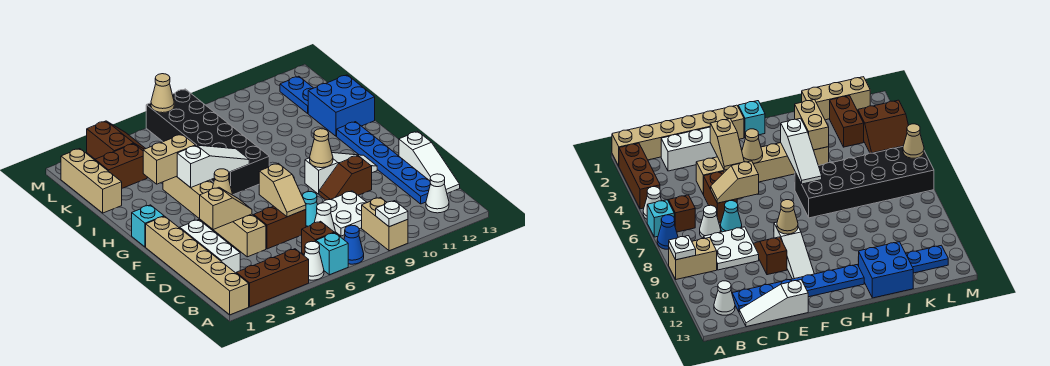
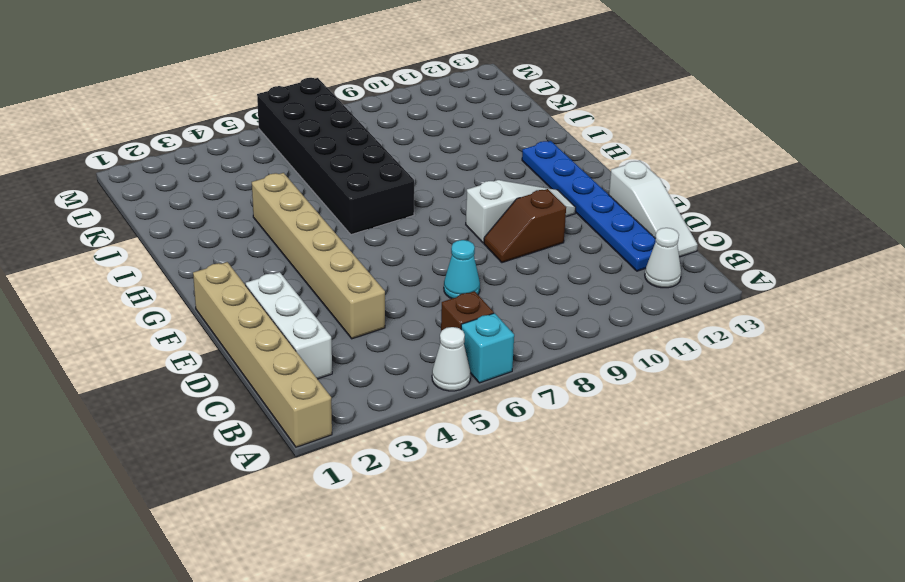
none -> brown 1x3 brick [236,249,309,307]
none -> blue 1x1 cone [344,225,364,264]
none -> tan 1x2 brick [362,197,408,251]
none -> white 1x1 cone [314,203,335,233]

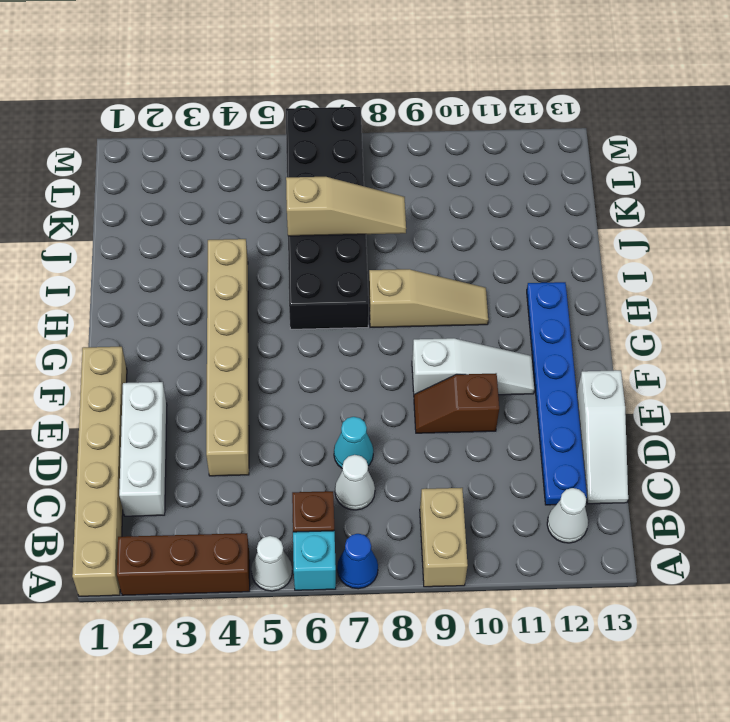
tan 1x3 slope [369,269,488,327] -> none
tan 1x3 slope [286,177,406,236] -> none
none -> white 2x2 plate [323,191,367,236]
none -> brown 1x2 brick [254,206,306,249]
none -> cyan 1x1 brick [132,205,164,247]
none -> blue 2x2 brick [308,75,375,136]

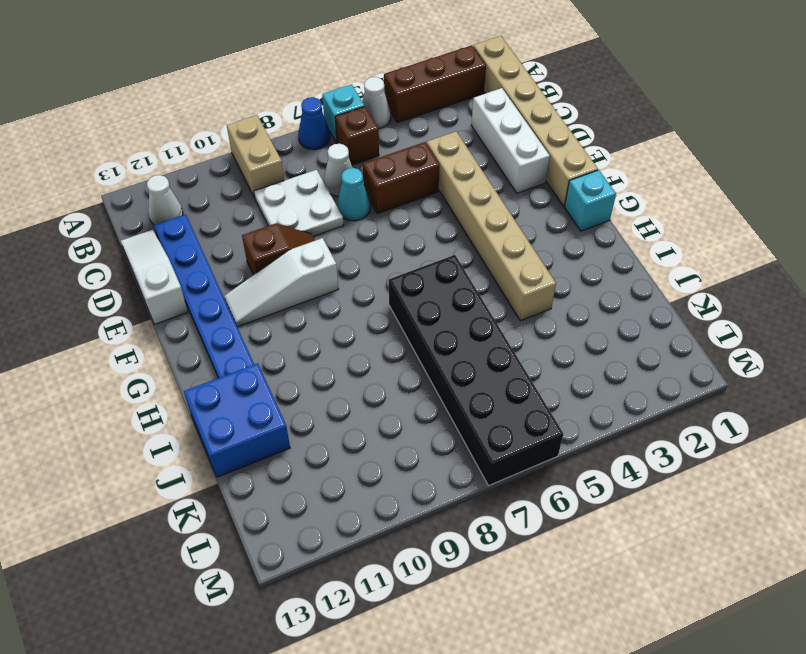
none -> tan 1x3 brick [61,149,122,213]
none -> brown 1x2 brick [95,144,147,188]
none -> blue 1x2 plate [280,76,313,113]
none -> brown 2x2 slope [87,121,146,159]

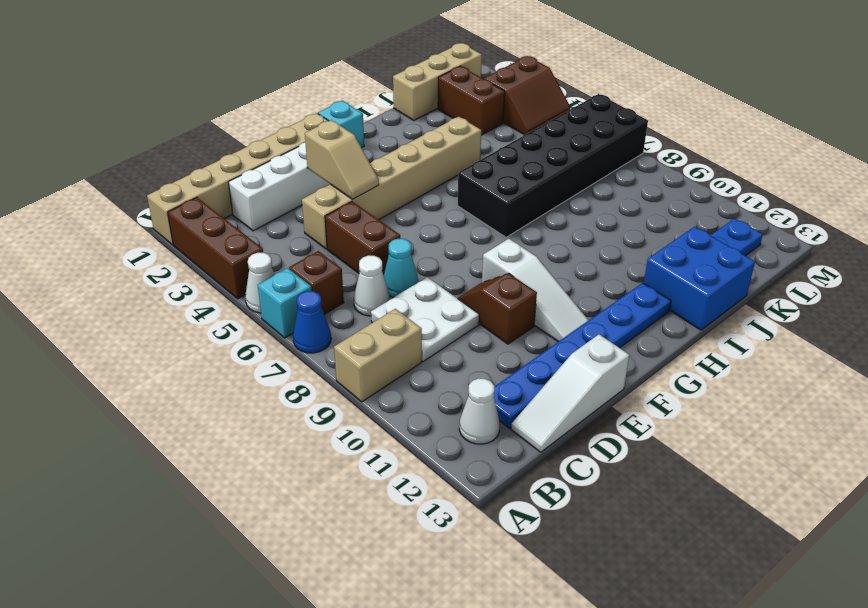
none -> white 1x1 plate [376,201,408,227]
none -> tan 1x2 slope [259,163,306,217]
none -> tan 1x1 cone [212,169,233,195]
none -> tan 1x1 cone [310,129,333,168]

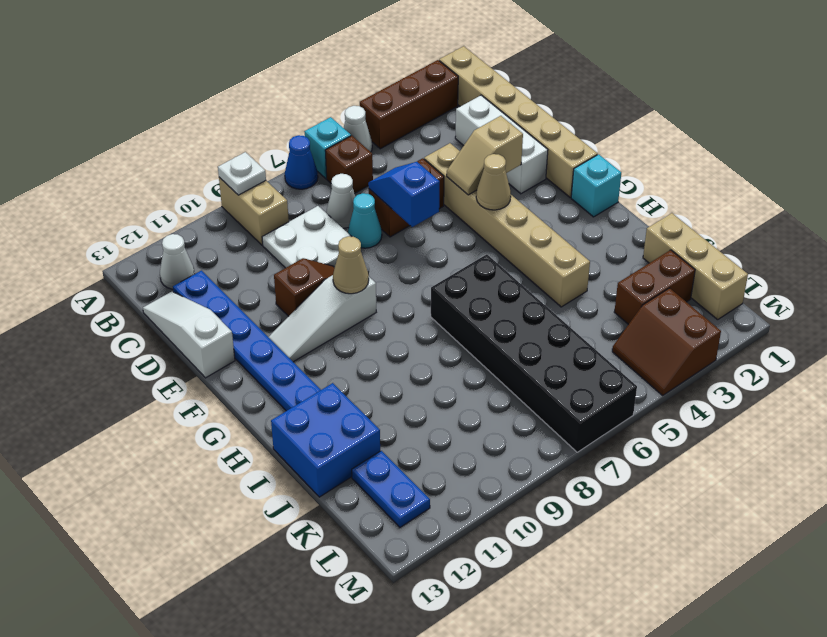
blue 1x2 slope [368,162,440,227] -> tan 1x2 slope [259,163,306,217]
none -> white 1x3 slope [177,145,249,188]
none -> tan 1x2 brick [143,134,196,184]
none -> tan 1x1 cone [151,74,174,113]

